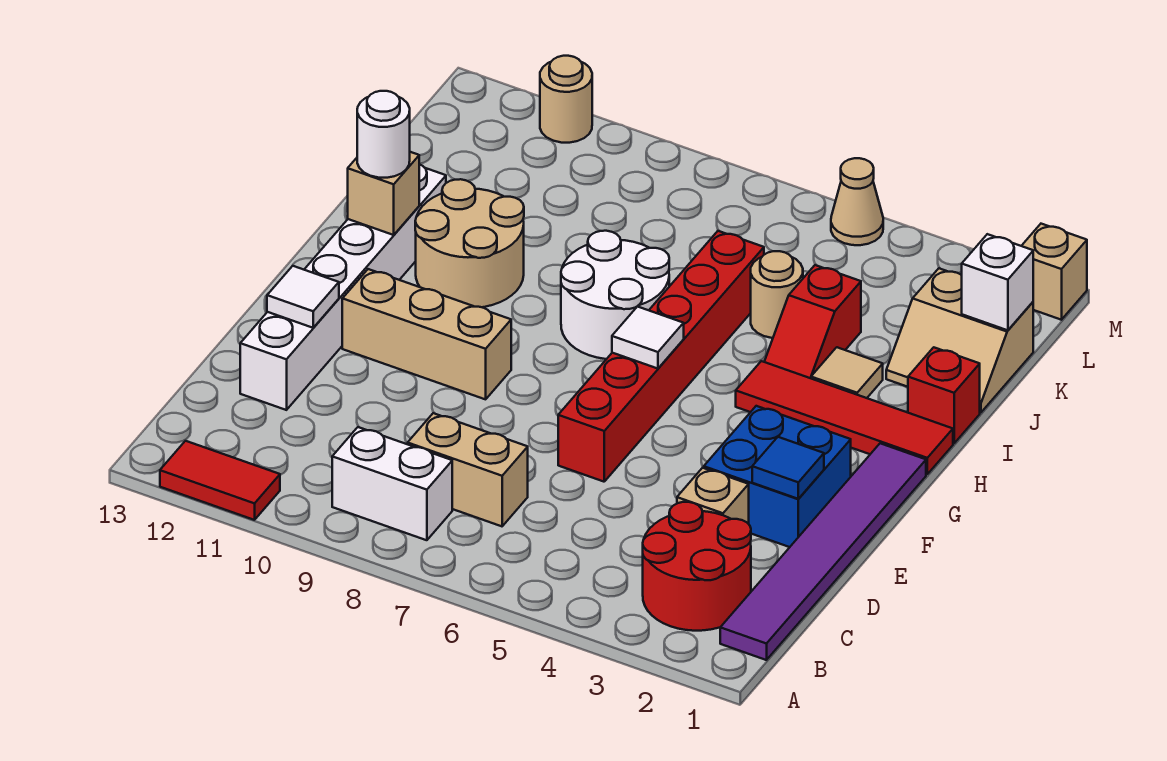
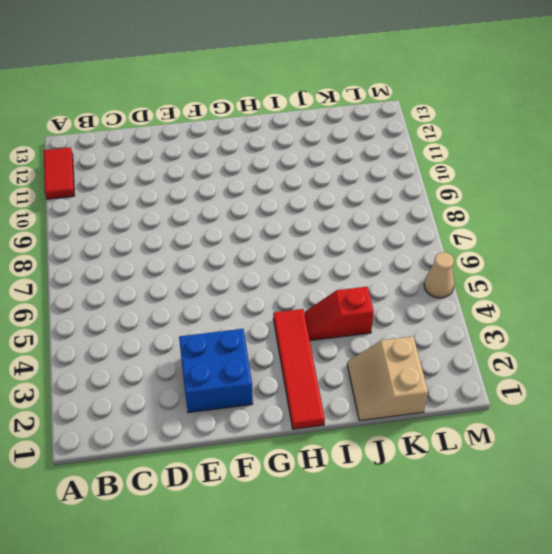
none -> purple 1x6 tile [720,443,926,660]
none -> red 2x2 round brick [643,502,751,631]
none -> white 1x2 brick [332,427,452,540]

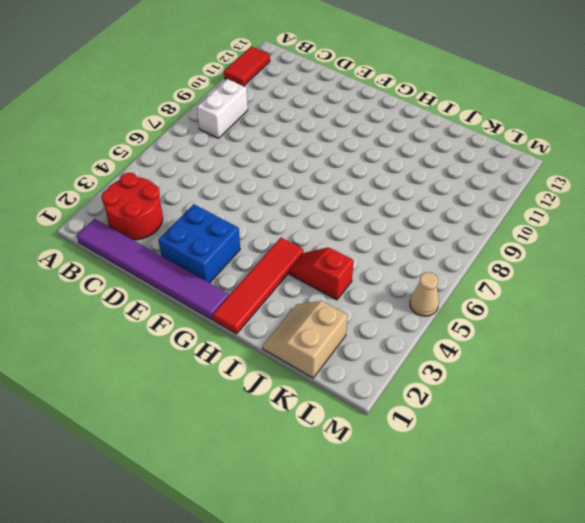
none -> tan 1x2 brick [408,413,528,526]
none -> tan 1x1 brick [677,468,749,524]
none -> white 1x6 brick [240,164,446,410]

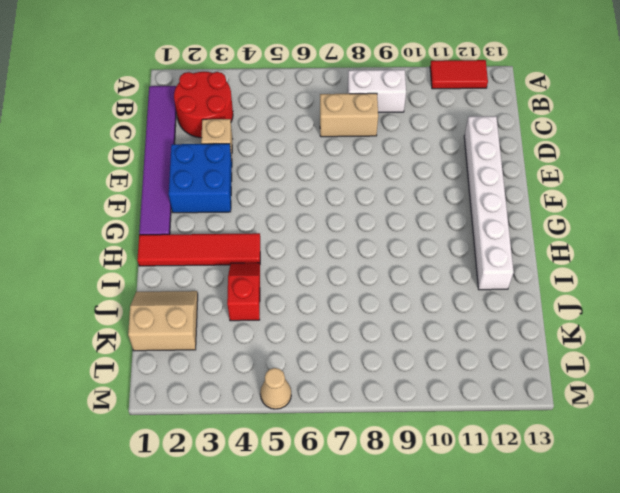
none -> red 1x6 brick [558,231,764,482]
none -> tan 1x3 brick [342,269,511,399]
none -> white 2x2 round brick [561,231,669,359]

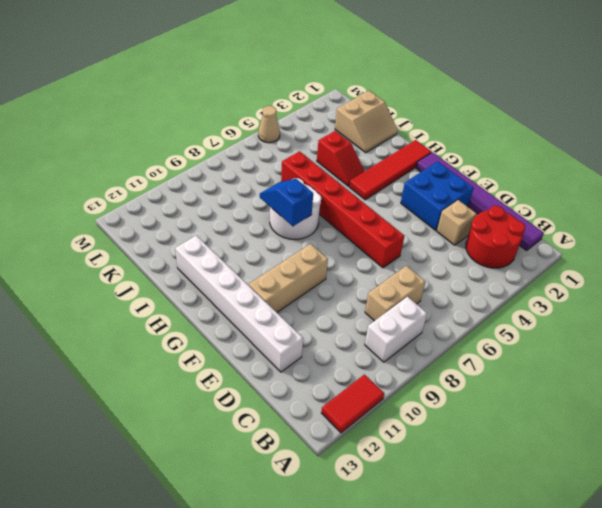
blue 1x2 slope [260,179,313,226] -> none
none -> tan 2x2 round brick [415,179,524,307]
none -> red 1x1 brick [908,347,980,443]
none -> tan 1x1 tile [811,347,883,398]

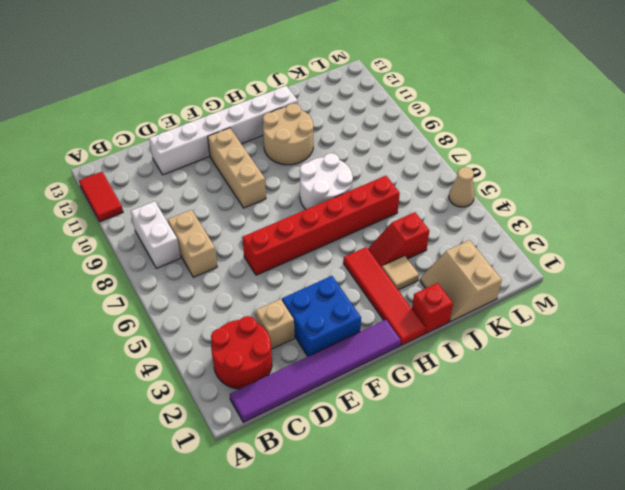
none -> tan 1x1 round brick [751,251,803,338]
none -> tan 1x1 brick [1022,224,1087,320]
none -> tan 1x1 round brick [540,56,592,143]

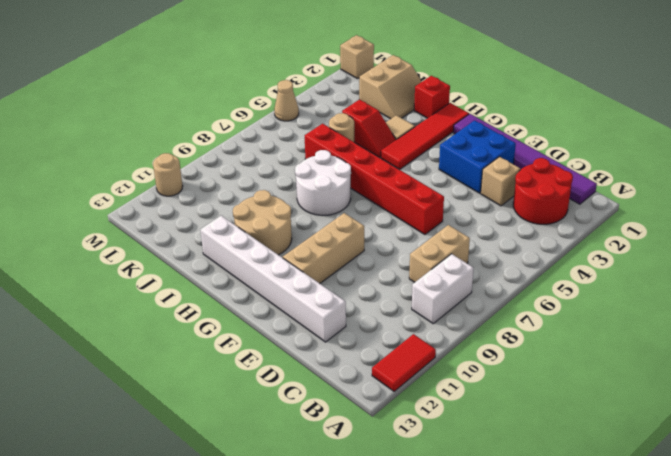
none -> blue 1x1 tile [752,437,824,499]
none -> white 1x1 tile [267,266,339,328]
none -> white 1x1 tile [612,307,684,369]

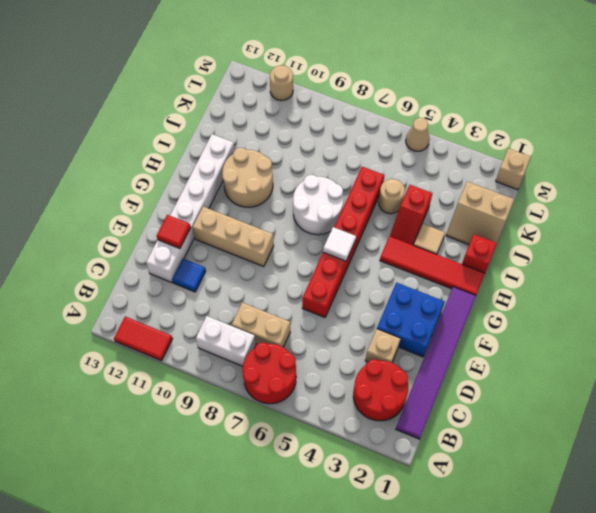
red 2x2 round brick [243,343,296,404] -> none
blue 1x1 tile [172,259,206,292] -> blue 1x1 tile moved to [752,437,824,499]
red 1x1 tile [157,215,191,249] -> white 1x1 tile [267,266,339,328]
none -> tan 1x1 brick [348,152,419,235]
none -> white 1x1 brick [962,234,1033,330]
none -> white 1x1 round brick [357,91,410,178]

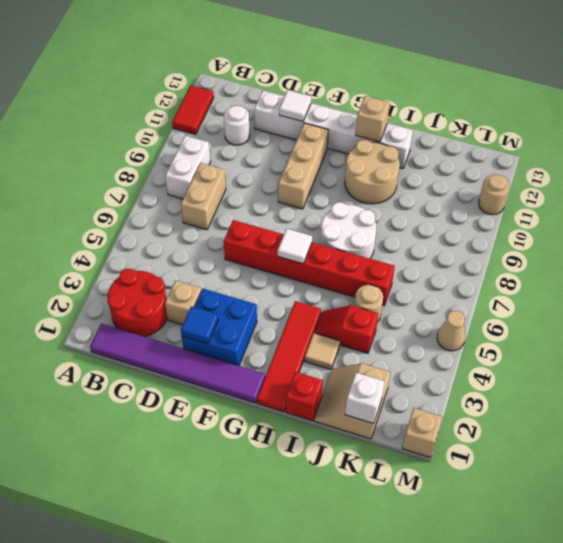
white 1x1 round brick [224,106,250,145] -> white 1x1 round brick moved to [357,91,410,178]

